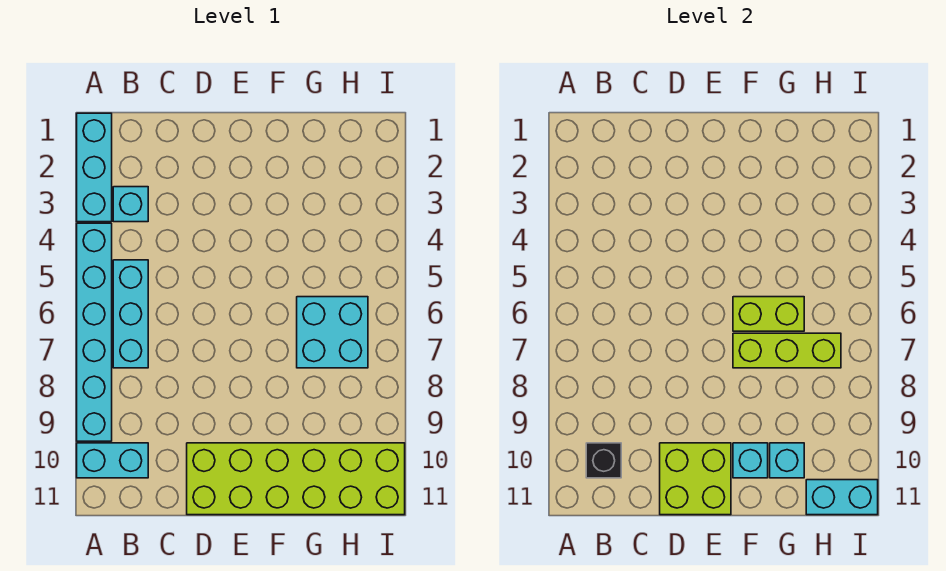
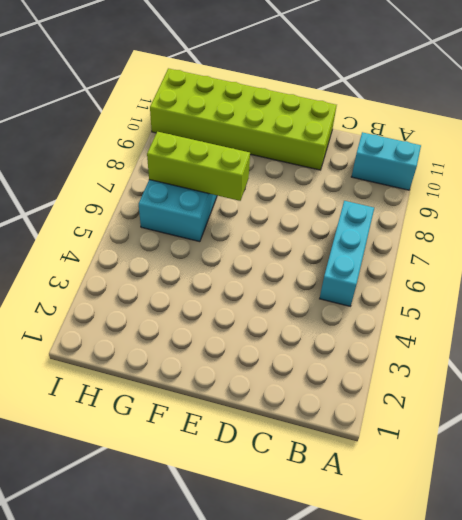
none -> cyan 1x3 brick [77,113,112,222]
none -> cyan 1x6 brick [77,223,112,441]
none -> cyan 1x1 brick [113,187,148,222]

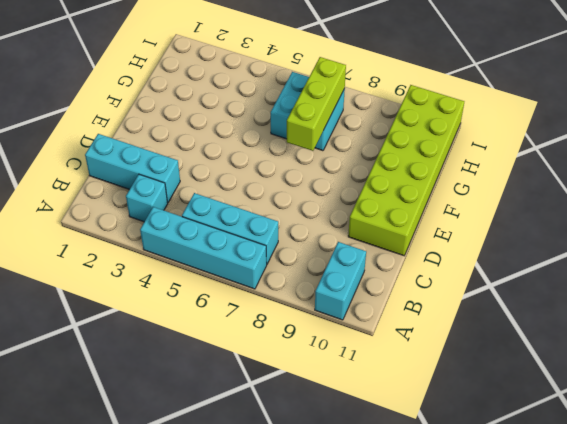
cyan 1x4 brick [140,207,267,289] -> cyan 1x6 brick [77,223,112,441]
cyan 1x3 brick [85,134,180,203] -> cyan 1x3 brick moved to [77,113,112,222]
none -> black 1x1 brick [586,443,621,478]
none -> lime 2x2 brick [660,443,731,515]
none -> lime 1x2 brick [733,297,804,331]

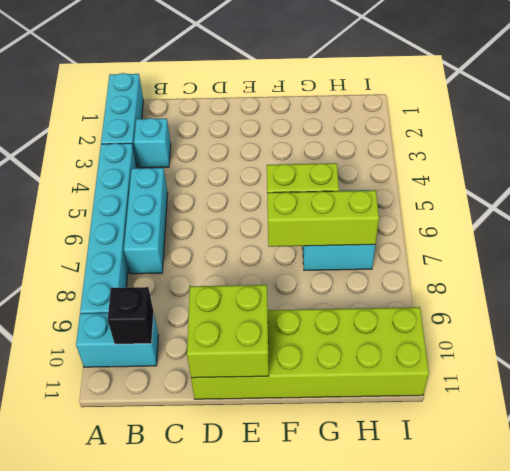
none -> cyan 1x1 brick [733,443,768,478]
none -> cyan 1x1 brick [770,443,804,478]
none -> cyan 1x2 brick [806,480,878,515]

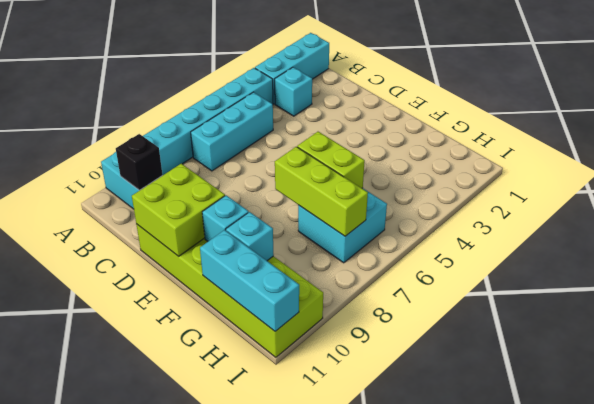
cyan 1x3 brick [200,230,299,331] -> cyan 1x2 brick [806,480,878,515]

